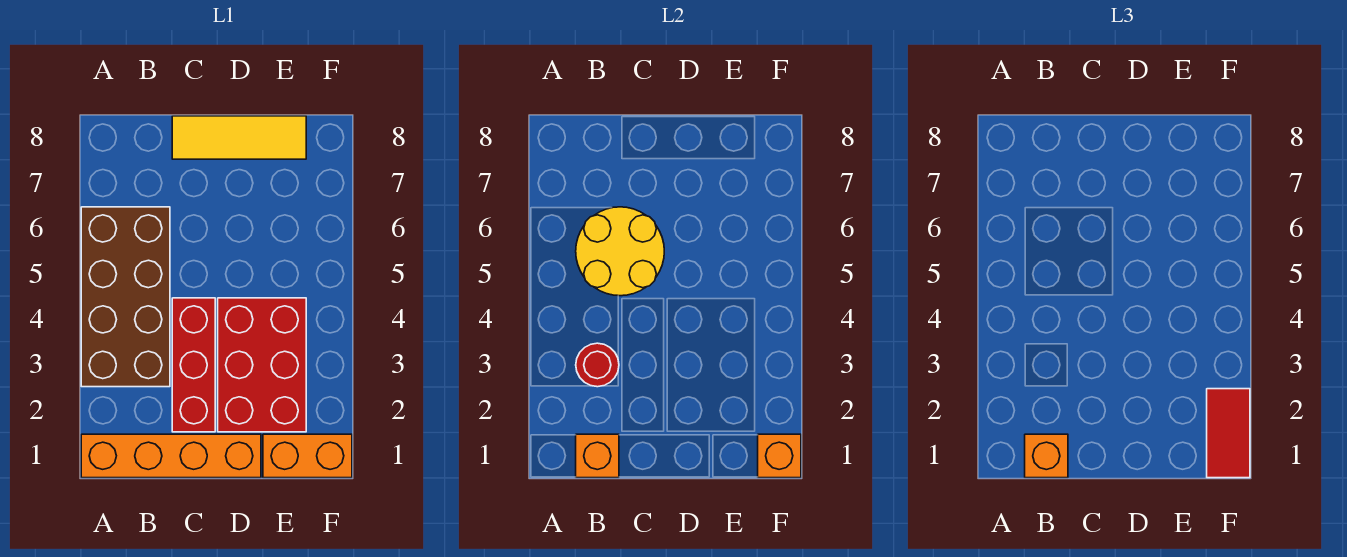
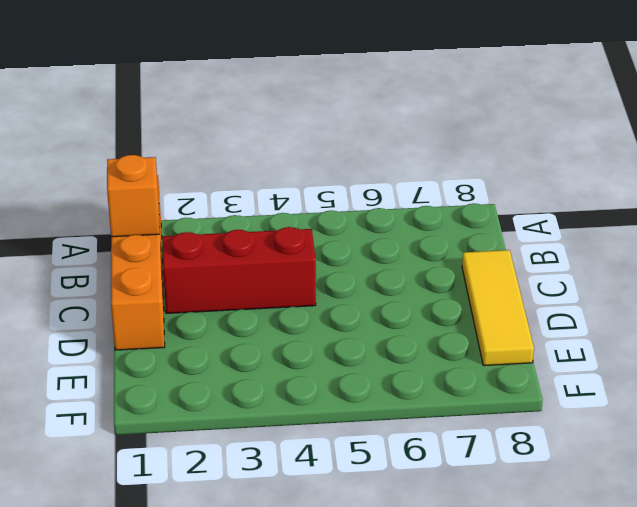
none -> brown 2x4 brick [81,207,170,387]
none -> red 2x3 brick [218,298,306,432]
none -> orange 1x2 brick [263,434,352,478]

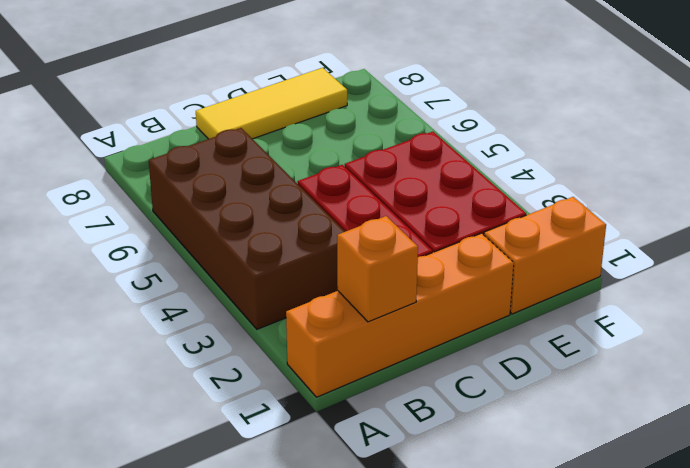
none -> red 1x1 round brick [576,343,619,387]
none -> yellow 2x2 round brick [576,207,664,296]
none -> orange 1x1 brick [758,434,801,478]

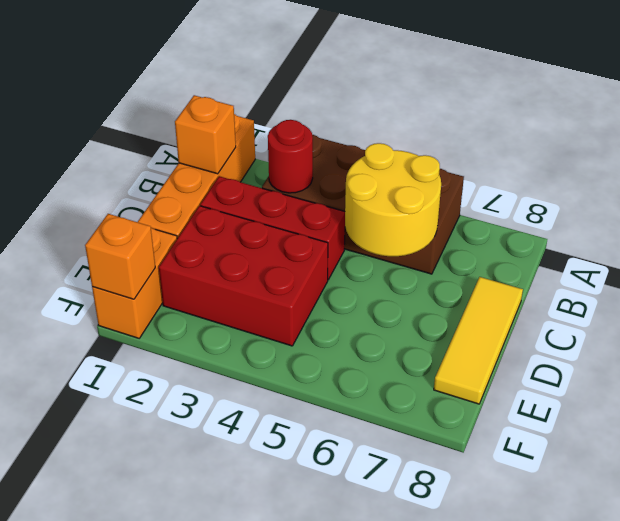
none -> orange 1x1 brick [1025,434,1068,478]
none -> red 1x2 tile [1207,389,1250,478]

